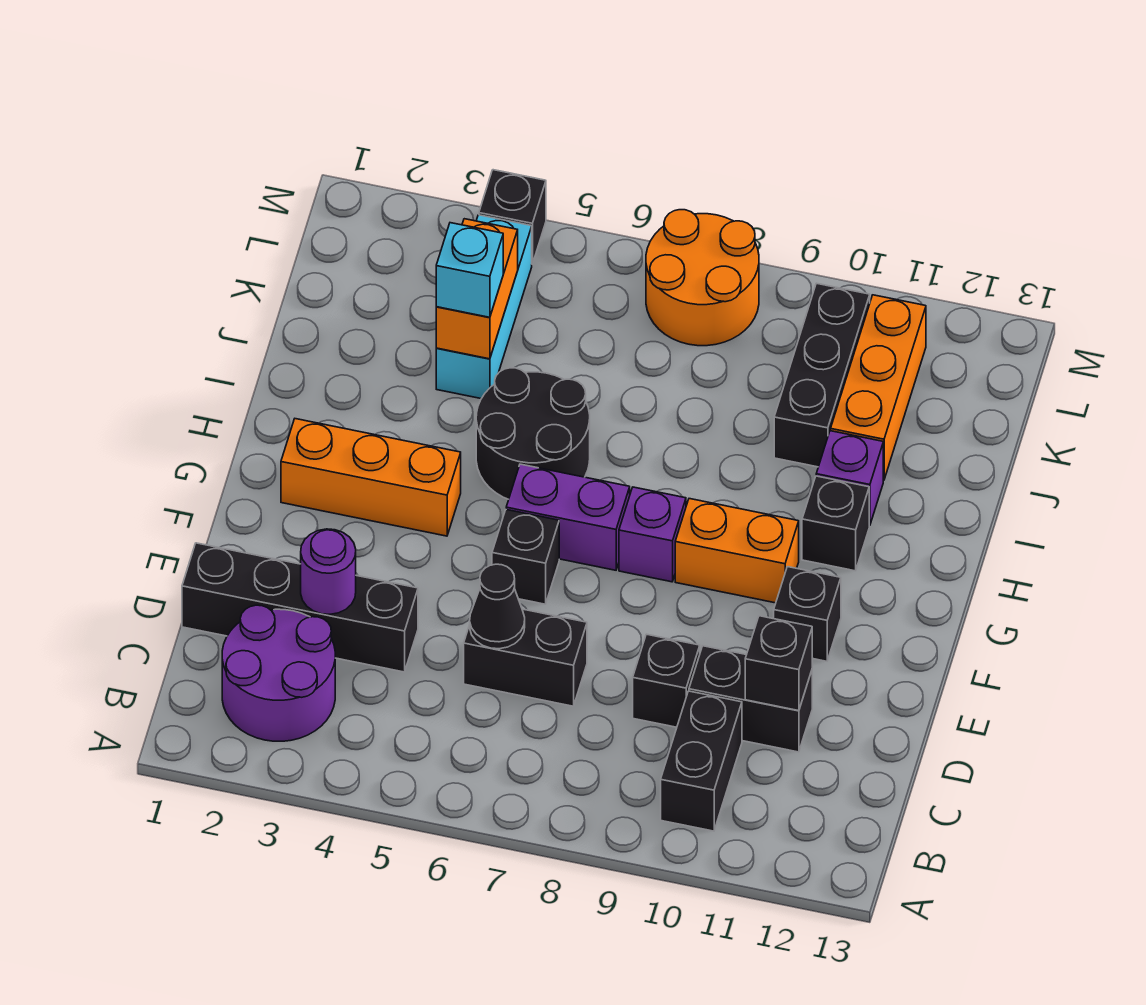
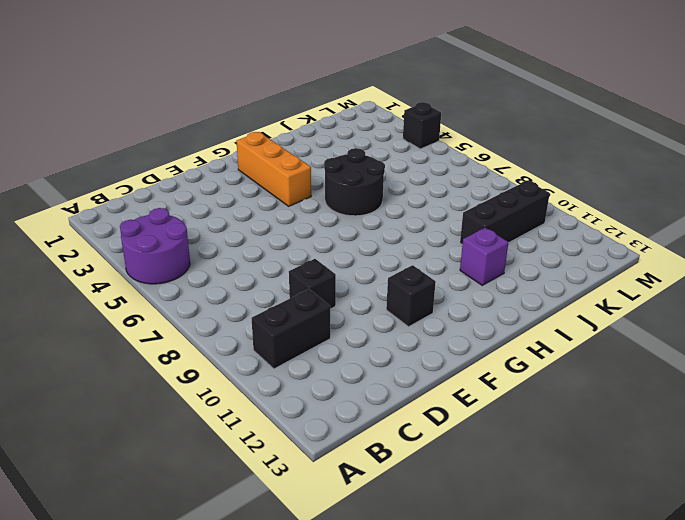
purple 2x2 round brick [120,208,190,284] -> purple 2x2 round brick moved to [222,605,335,741]
none -> black 1x4 brick [182,543,418,672]
none -> black 1x2 brick [464,609,587,706]
none -> black 1x2 brick [689,646,812,752]

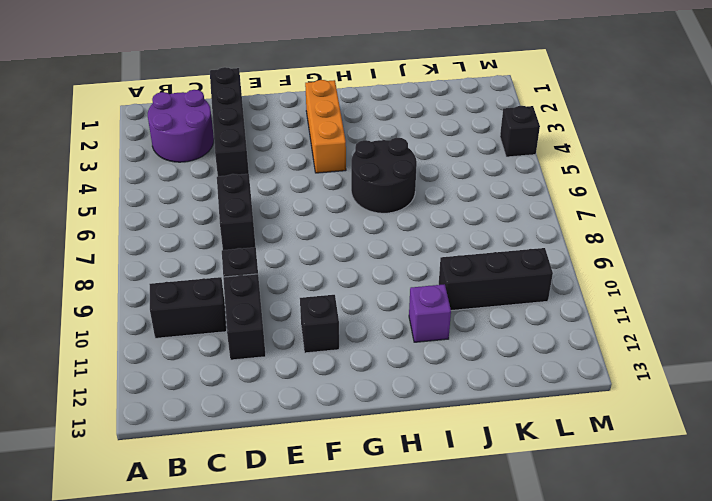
none -> black 1x1 brick [492,510,559,604]
none -> purple 1x2 brick [506,464,630,570]
none -> purple 1x1 brick [619,487,686,582]

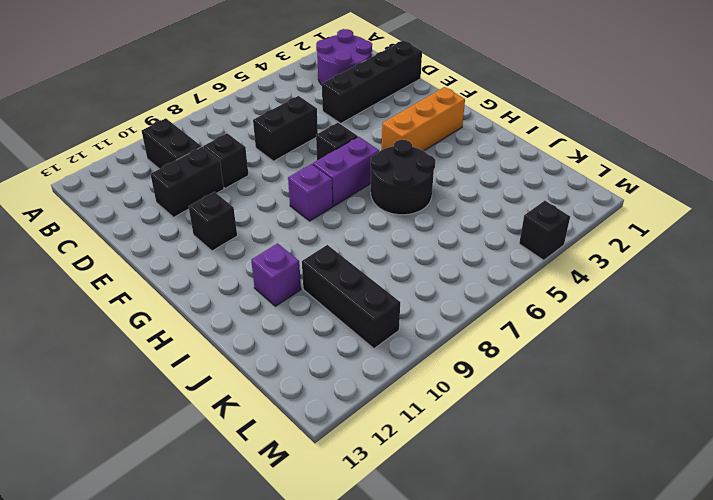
none -> orange 1x2 brick [675,499,799,603]
none -> black 1x1 brick [802,476,869,571]
none -> cyan 1x3 brick [436,215,532,399]

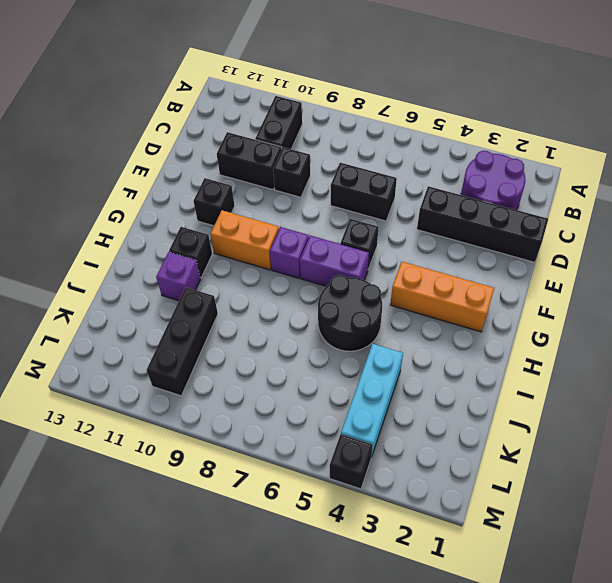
none -> orange 1x3 brick [831,295,926,480]
none -> orange 2x2 round brick [646,210,759,346]
none -> purple 1x1 round brick [301,529,356,614]

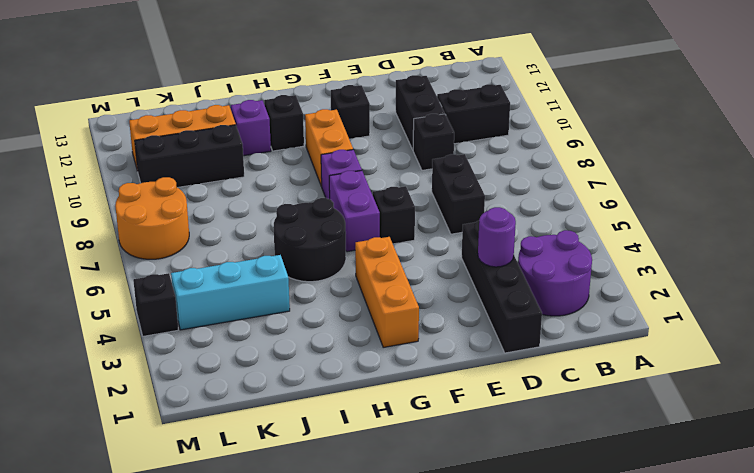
none -> black 1x1 cone [470,564,525,649]
none -> black 1x1 brick [745,616,812,711]
none -> orange 1x2 brick [436,219,518,359]

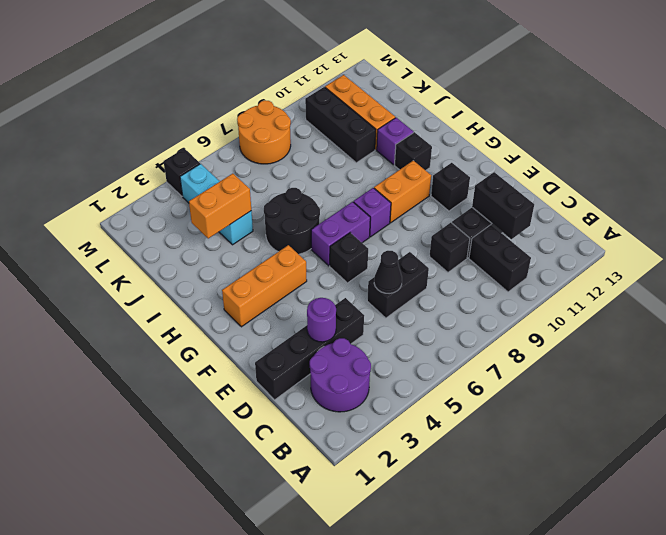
black 1x2 brick [472,172,534,239] -> black 1x1 brick [745,616,812,711]
orange 1x2 brick [189,174,251,239] -> orange 1x2 brick turned to [436,219,518,359]
none -> cyan 1x1 brick [436,223,503,317]

